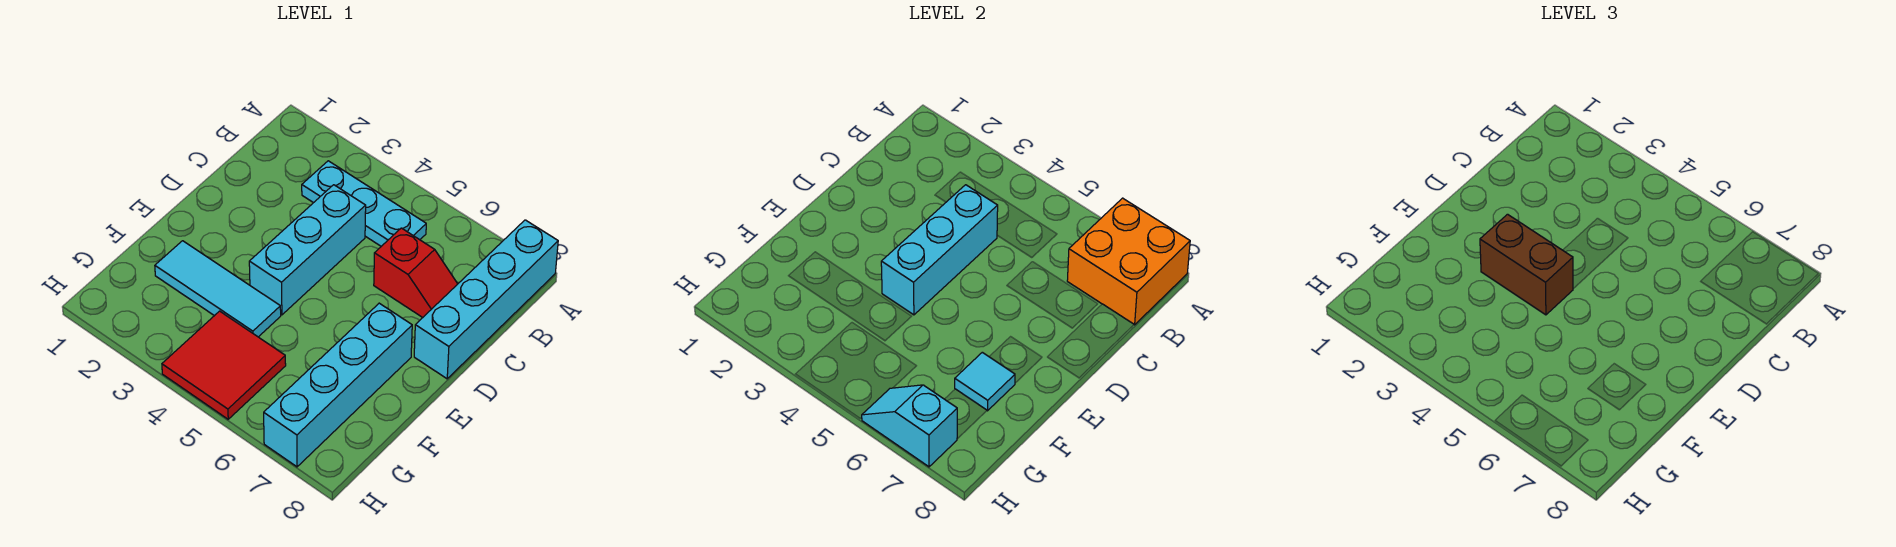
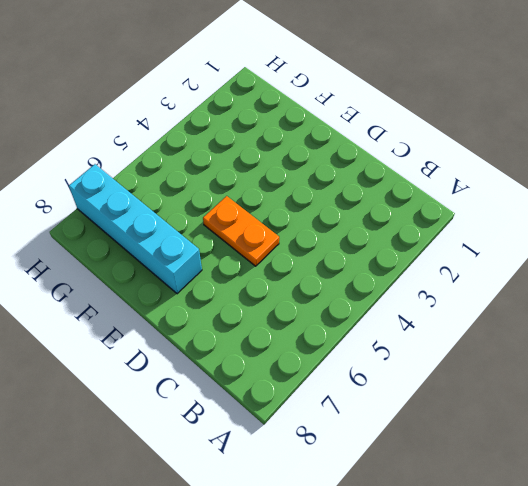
orange 1x2 plate [203,196,279,266] -> none
none -> cyan 1x4 brick [414,220,558,379]
none -> cyan 1x3 plate [302,161,426,246]
none -> cyan 1x3 brick [249,185,366,315]

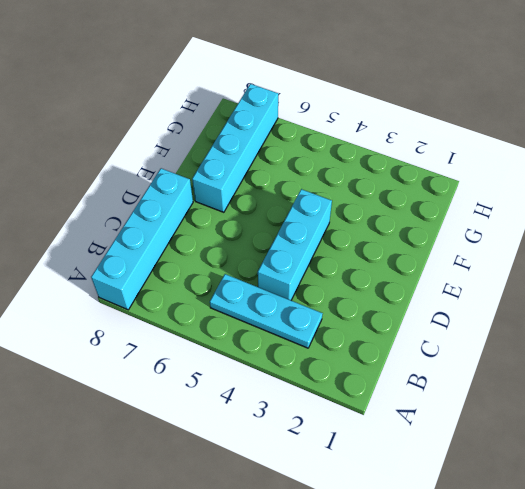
none -> red 1x2 slope [374,228,457,317]
none -> cyan 1x3 tile [155,241,281,337]
none -> red 2x2 tile [162,311,286,419]

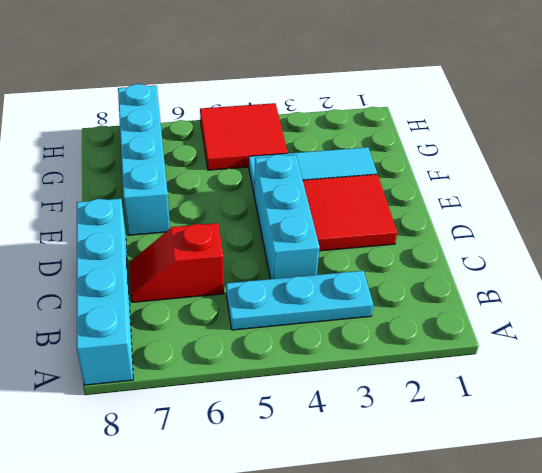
red 2x2 tile [303,174,397,251] -> none
none -> orange 2x2 brick [1067,198,1190,325]
none -> cyan 1x3 brick [881,185,998,315]
none -> cyan 1x1 tile [955,352,1015,411]

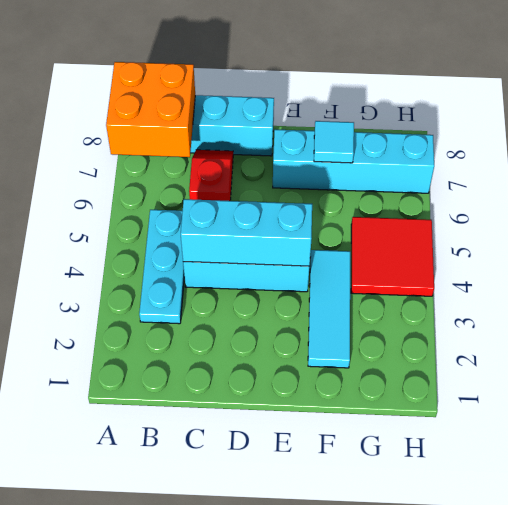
none -> cyan 1x2 slope [861,385,957,467]
none -> brown 1x2 brick [1480,214,1573,315]

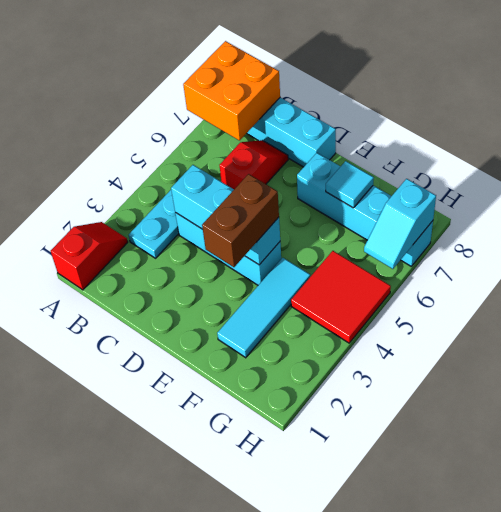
red 1x2 slope [51,222,128,290] -> none

